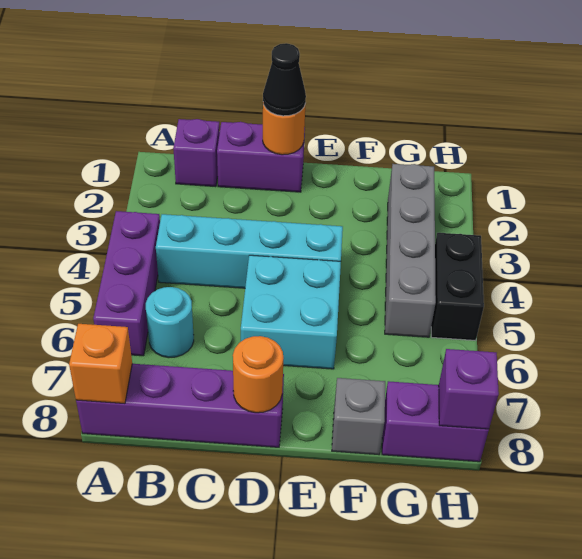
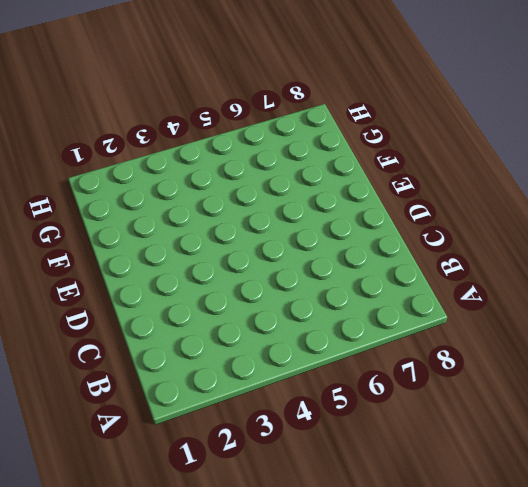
none -> purple 1x3 brick [93,211,160,356]
none -> purple 1x4 brick [76,364,284,447]
none -> purple 1x1 brick [173,119,220,187]

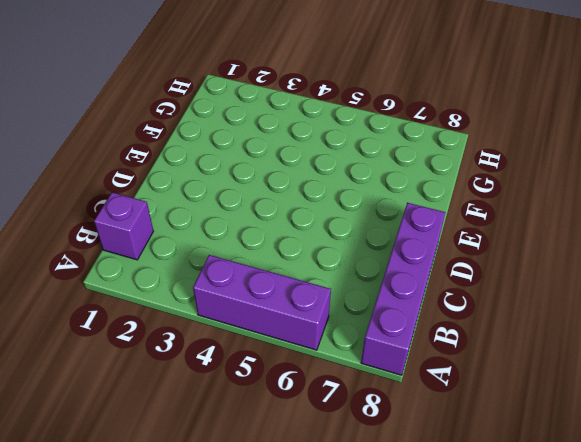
none -> cyan 1x4 brick [156,214,343,288]
none -> cyan 1x1 round brick [146,287,194,358]
none -> purple 1x2 brick [217,122,305,192]

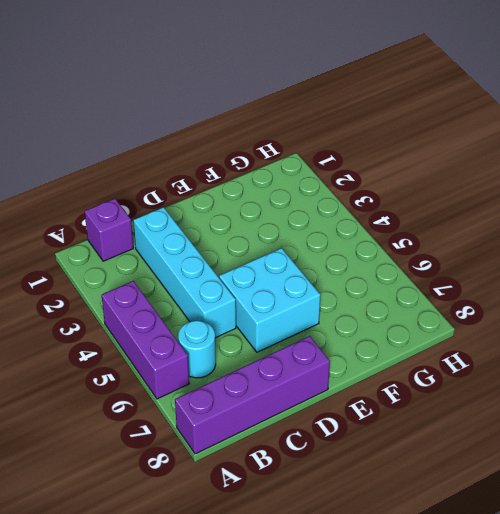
cyan 1x4 brick [133,207,236,338] -> cyan 1x4 brick turned to [156,214,343,288]
none -> purple 1x2 brick [217,122,305,192]
none -> grey 1x1 brick [332,378,385,454]
none -> grey 1x4 brick [385,164,436,337]

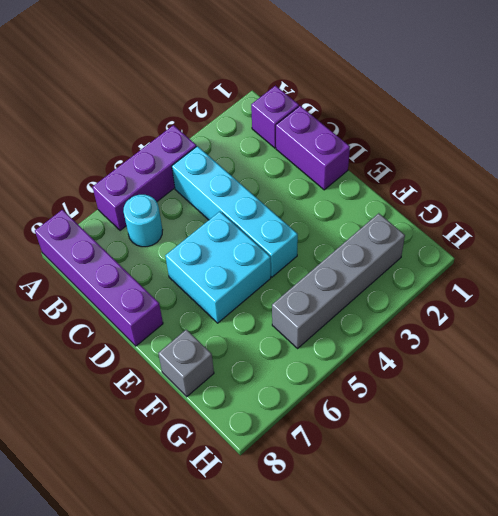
none -> purple 1x2 brick [382,381,489,462]
none -> black 1x2 brick [431,233,484,341]
none -> orange 1x1 brick [69,324,132,403]

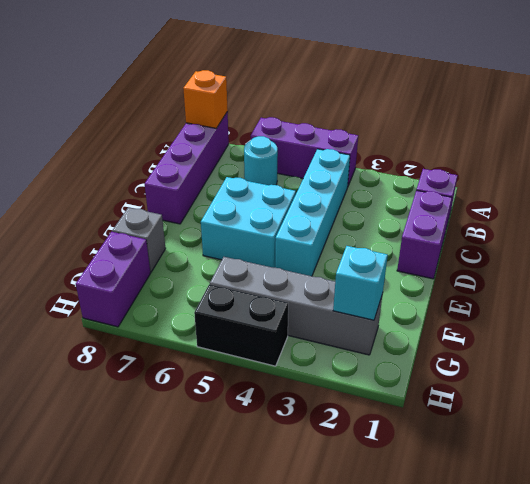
cyan 1x1 brick [333,246,388,320] -> none
none -> orange 1x1 round brick [263,104,306,155]
none -> orange 1x1 round brick [233,336,283,413]
none -> purple 1x1 brick [439,349,499,429]

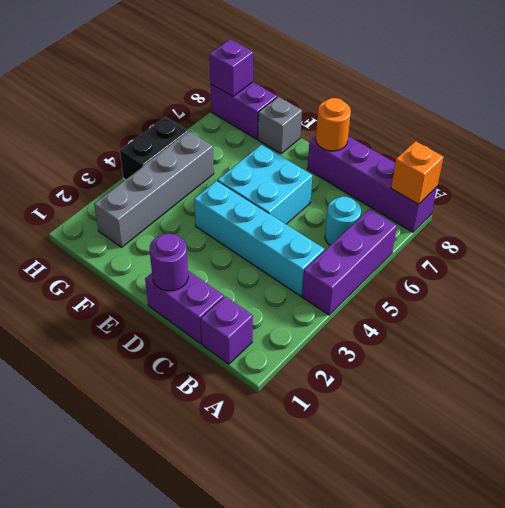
purple 1x1 round brick [150,234,188,291] -> orange 1x1 round brick [263,104,306,155]
none -> black 1x1 cone [263,43,306,116]

